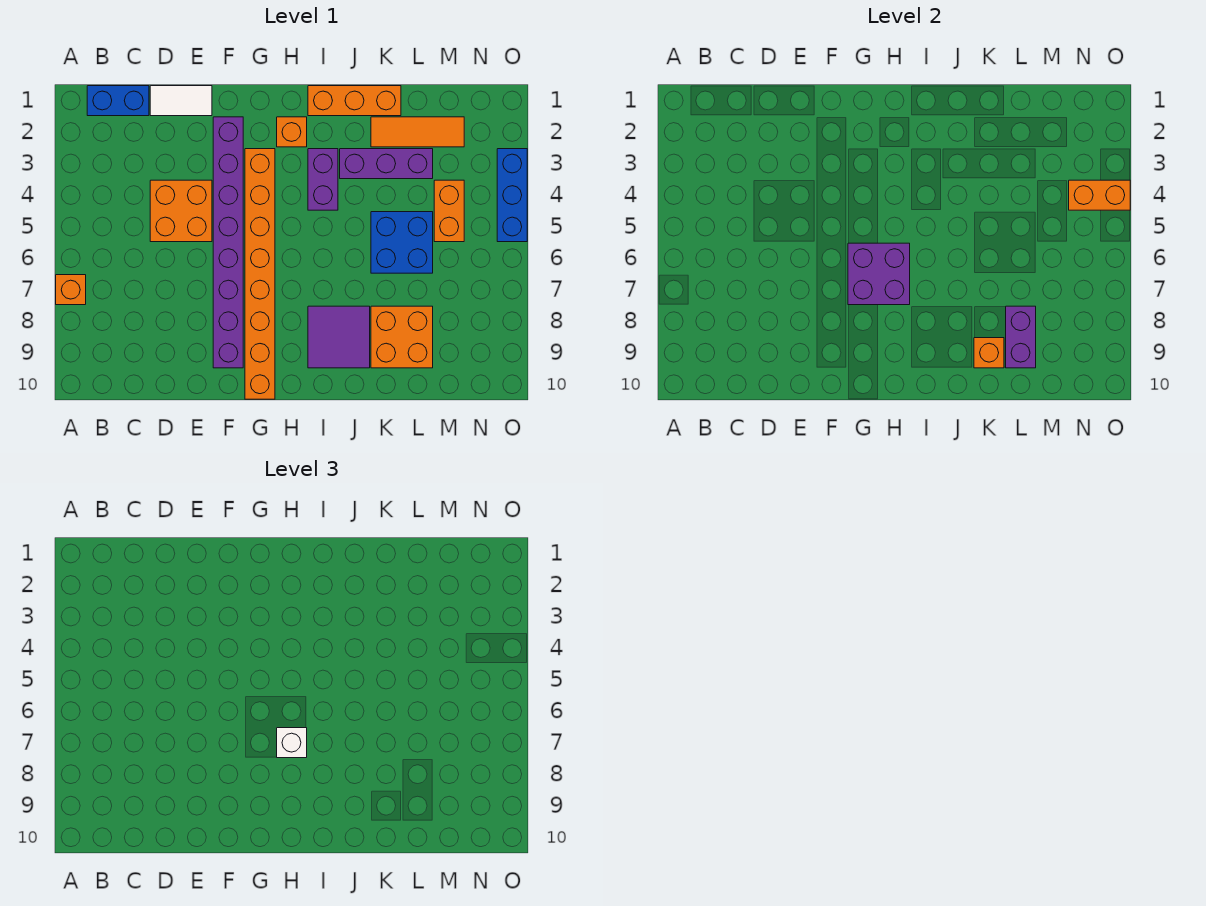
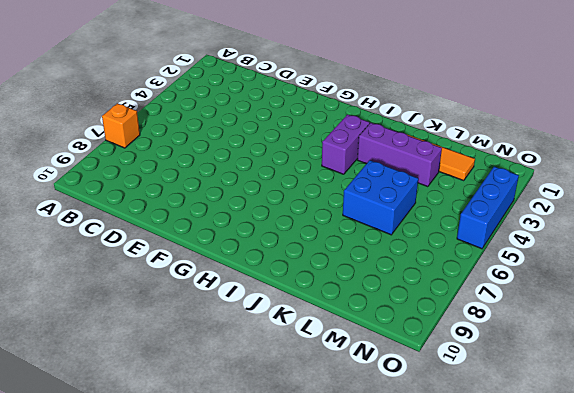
none -> blue 1x2 brick [87,86,149,116]
none -> white 1x2 tile [150,86,212,116]
none -> orange 2x2 brick [150,180,212,242]

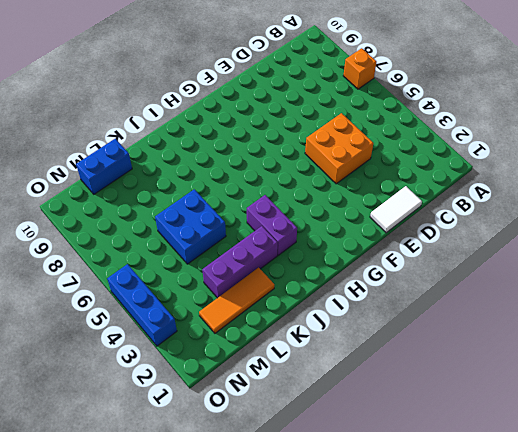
blue 1x2 brick [76,139,132,194] -> blue 1x2 brick moved to [87,86,149,116]
none -> purple 1x8 brick [213,117,243,368]
none -> orange 1x8 brick [245,149,275,399]
none -> orange 1x1 brick [277,117,307,147]

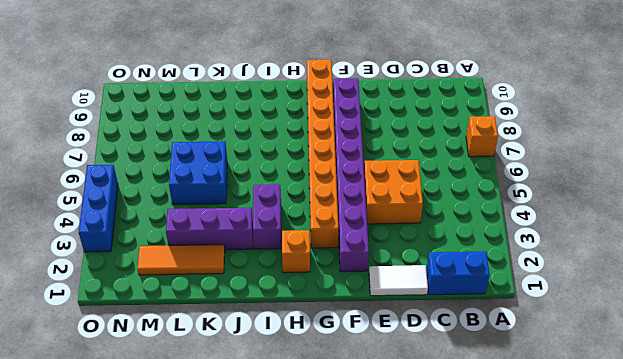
none -> orange 1x3 brick [308,86,401,116]
none -> purple 2x2 tile [308,306,370,368]
none -> orange 2x2 brick [371,306,433,368]

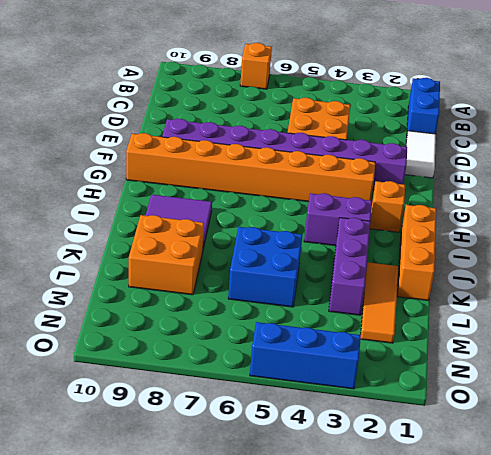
none -> orange 1x2 brick [434,180,464,242]
none -> purple 2x2 brick [848,243,910,305]
none -> orange 1x1 brick [974,338,1004,368]

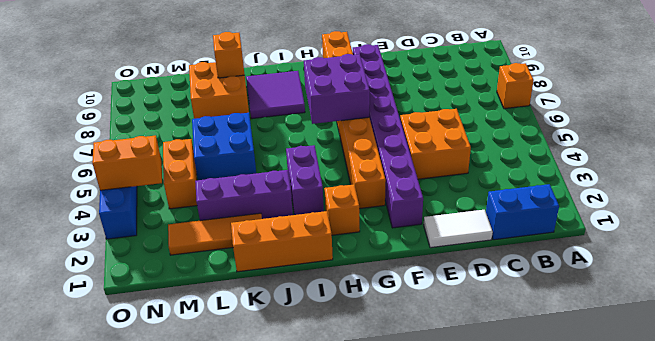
none -> purple 1x2 brick [1006,306,1036,368]
none -> white 1x1 brick [277,728,307,758]

